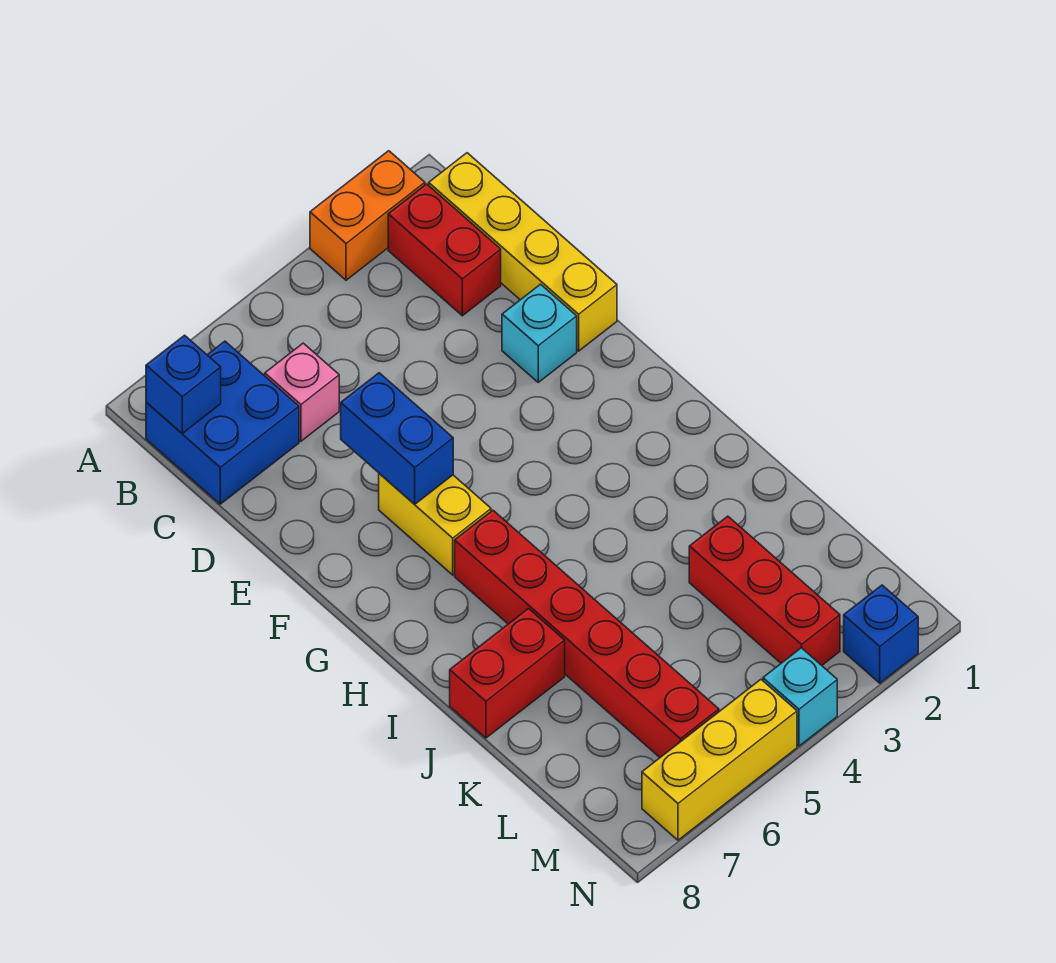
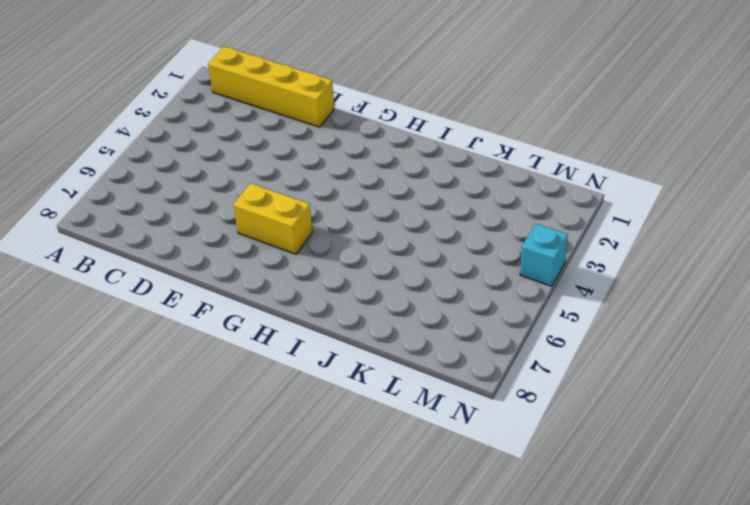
none -> orange 1x2 brick [310,151,425,280]
none -> red 1x2 brick [388,184,501,316]
none -> blue 2x2 brick [146,341,299,504]

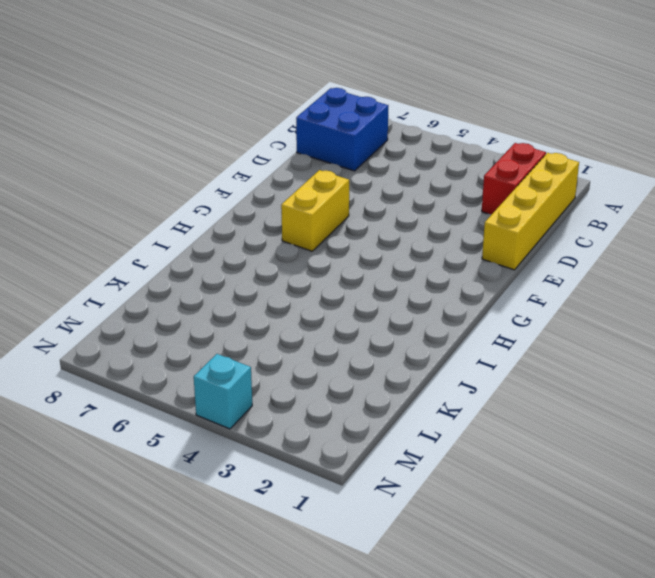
none -> orange 1x2 brick [310,151,425,280]
none -> pink 1x1 brick [265,343,339,441]
none -> cyan 1x1 brick [502,284,577,382]

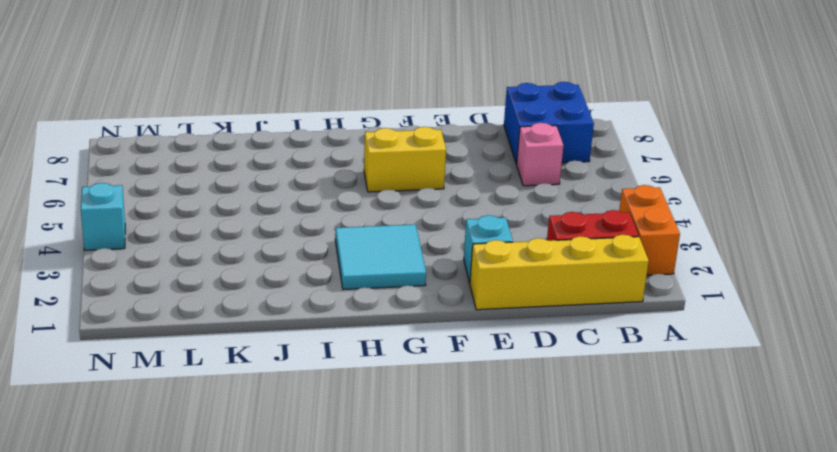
cyan 2x2 tile [335,224,426,290] -> none
none -> red 1x6 brick [455,510,719,757]
none -> red 1x2 brick [450,609,565,738]
none -> red 1x3 brick [689,516,840,665]

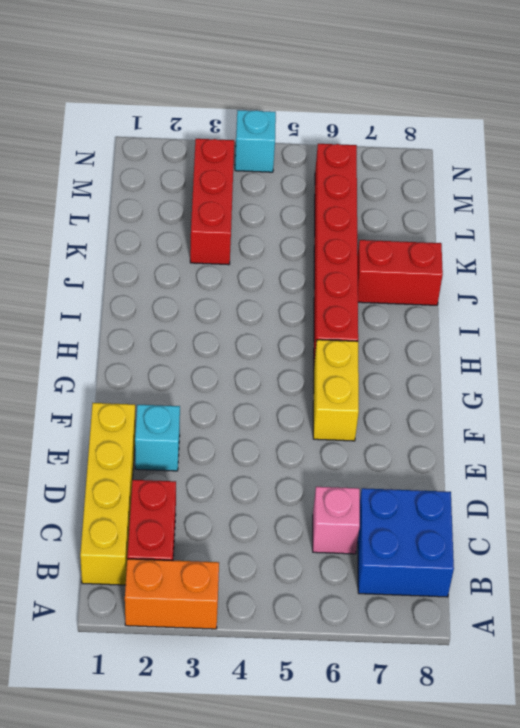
none -> blue 1x1 brick [844,585,918,683]
none -> yellow 1x3 brick [642,680,797,840]
none -> blue 1x1 brick [146,335,221,433]

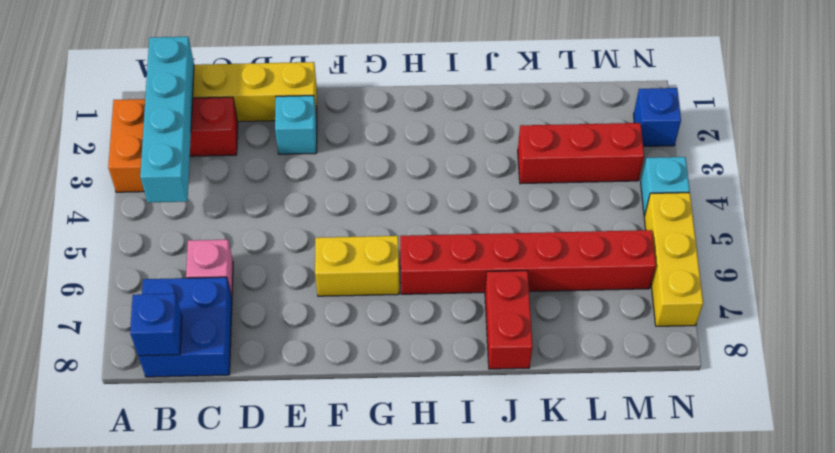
cyan 1x4 brick [140,37,194,202] -> none
none -> blue 1x2 brick [341,373,453,504]

